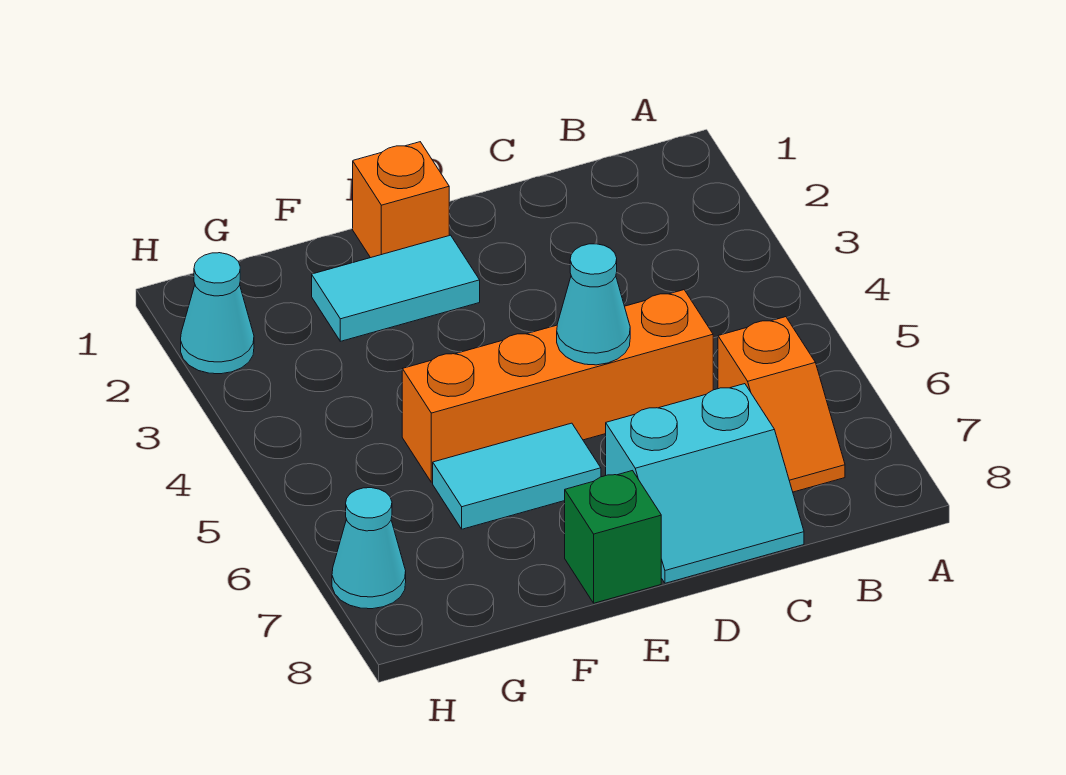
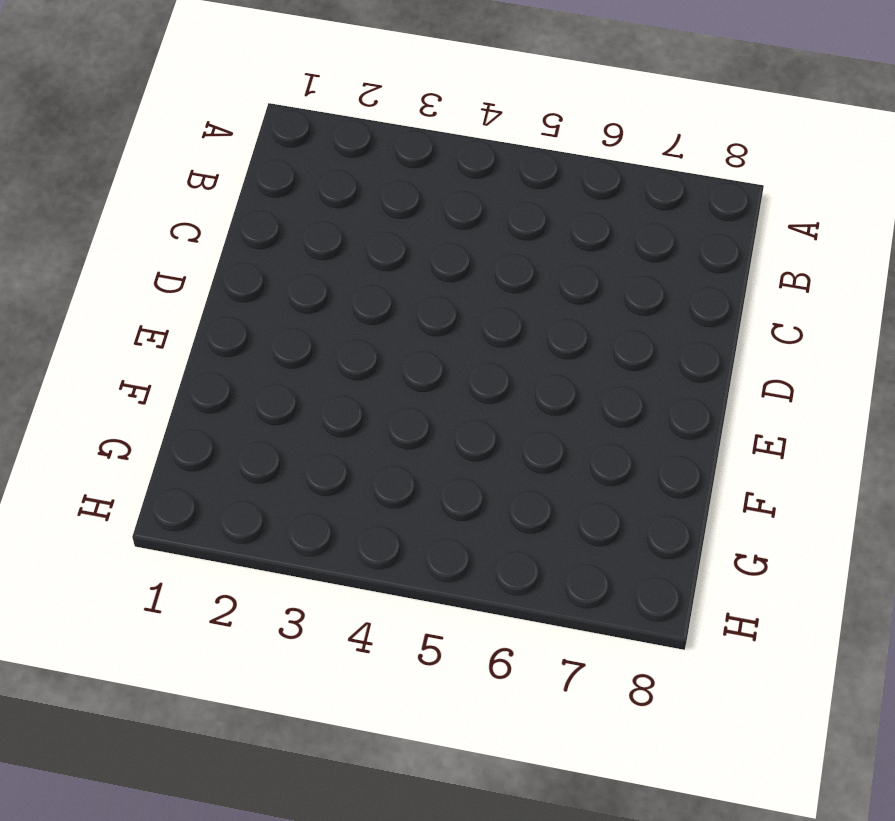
none -> orange 1x2 slope [718,317,845,492]
none -> orange 1x4 brick [402,290,713,482]

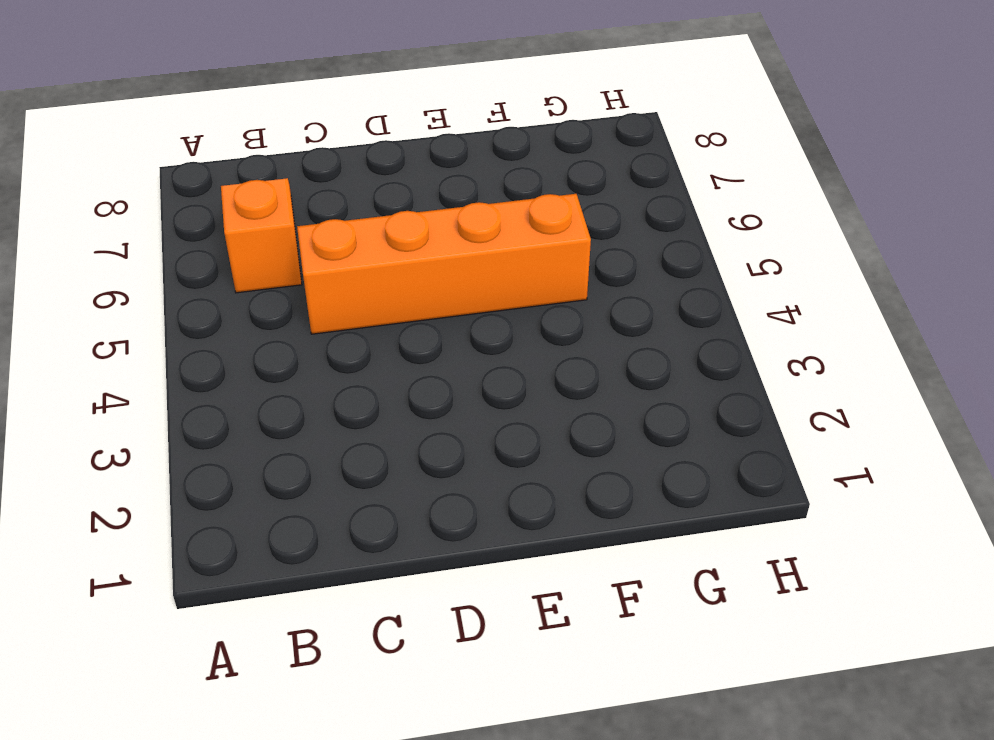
none -> cyan 2x2 slope [606,384,804,583]
none -> orange 1x1 brick [353,142,449,258]

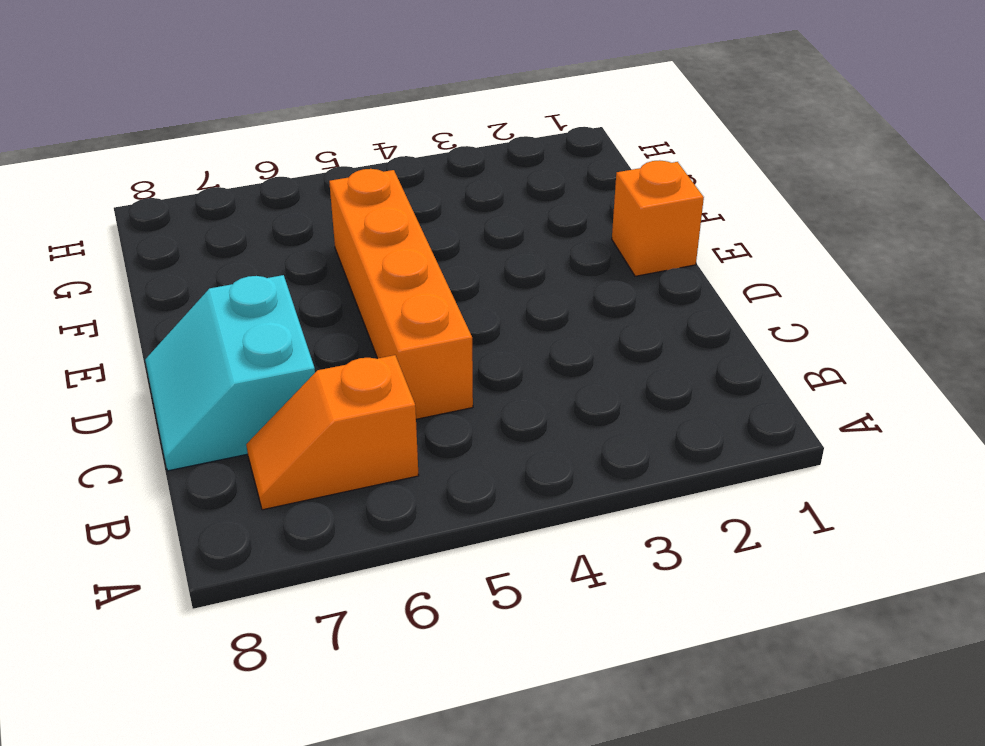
none -> cyan 1x2 tile [312,235,480,341]
none -> cyan 1x2 tile [433,423,601,529]

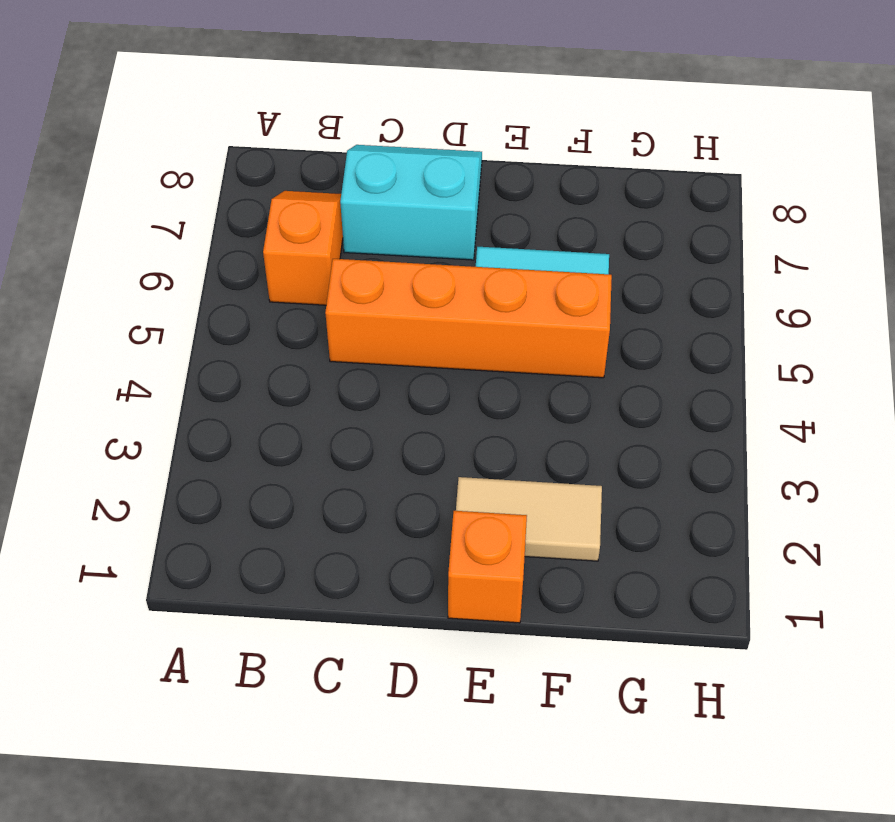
tan 1x2 tile [456,477,602,561] -> cyan 1x2 tile [312,235,480,341]
none -> green 1x1 brick [565,471,661,603]
none -> cyan 1x1 cone [181,253,254,374]

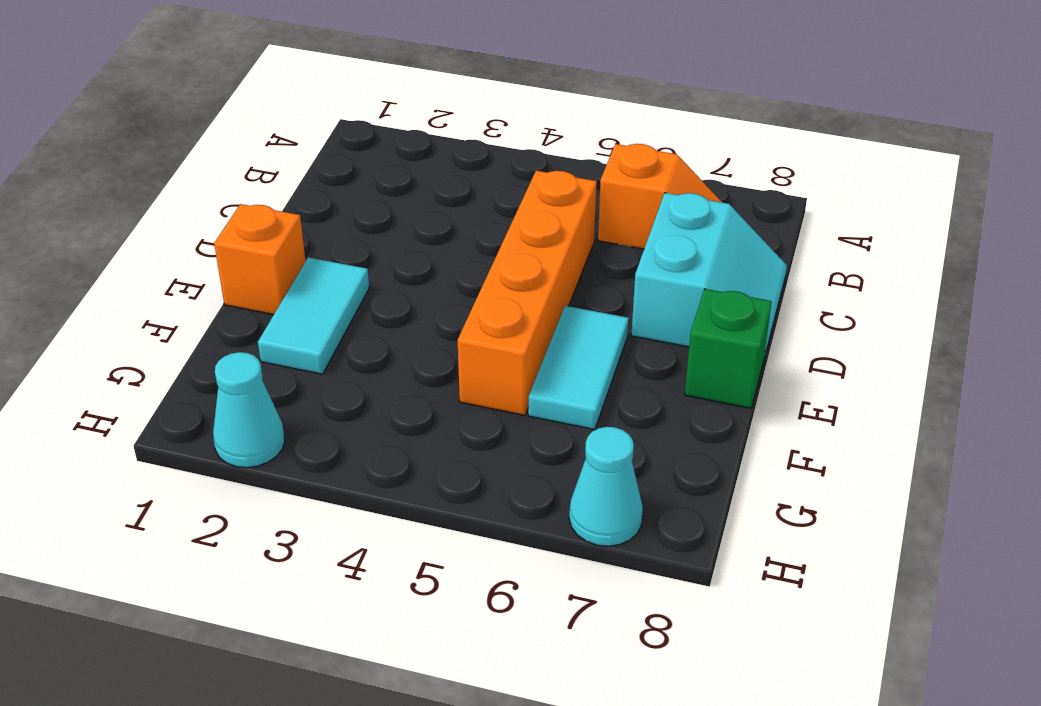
none -> cyan 1x1 cone [557,244,630,365]

